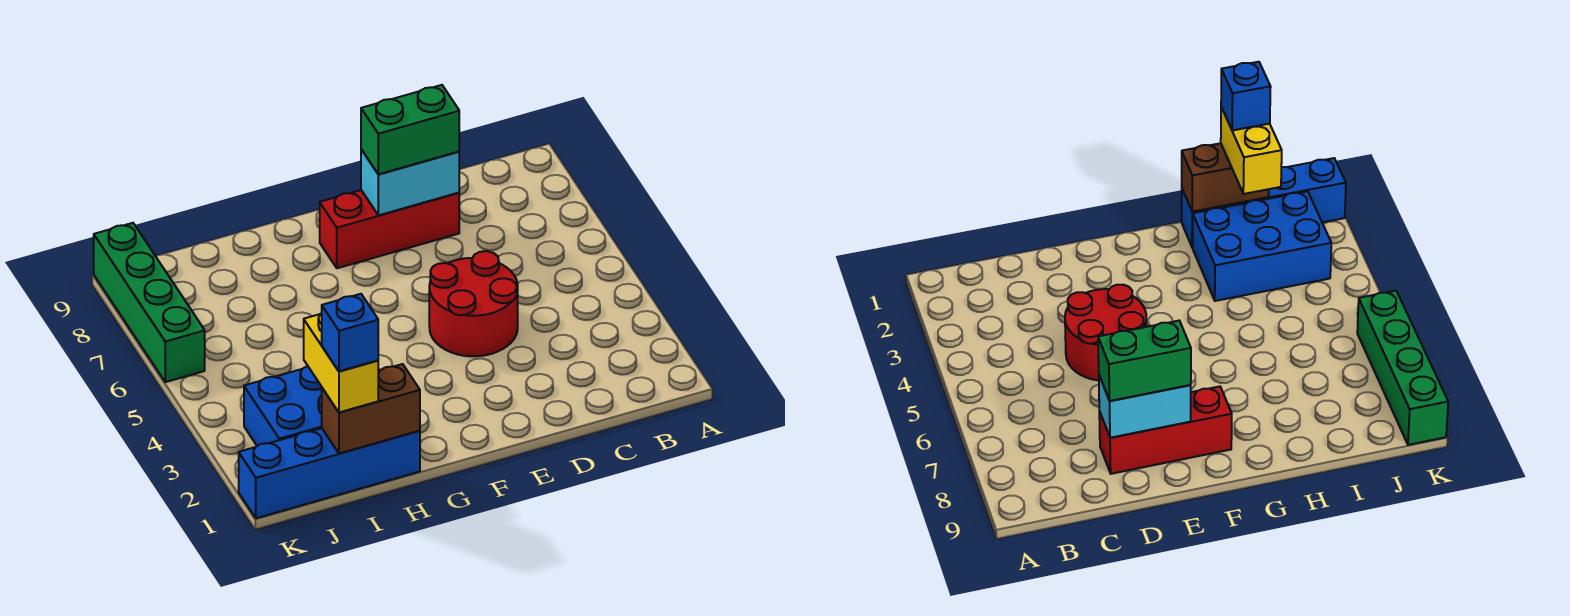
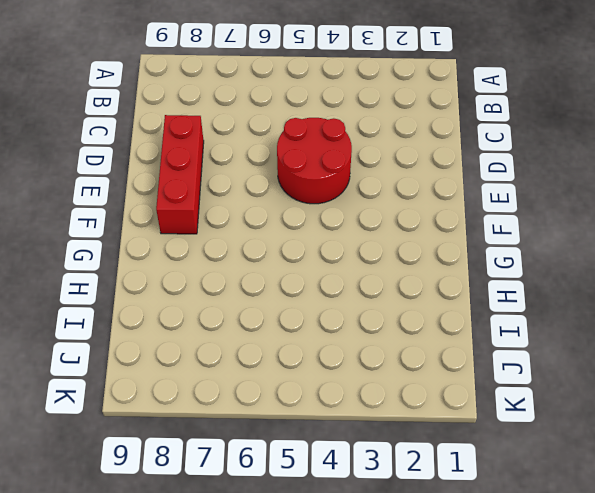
none -> blue 1x4 brick [239,428,420,518]
none -> blue 2x3 brick [244,366,380,446]

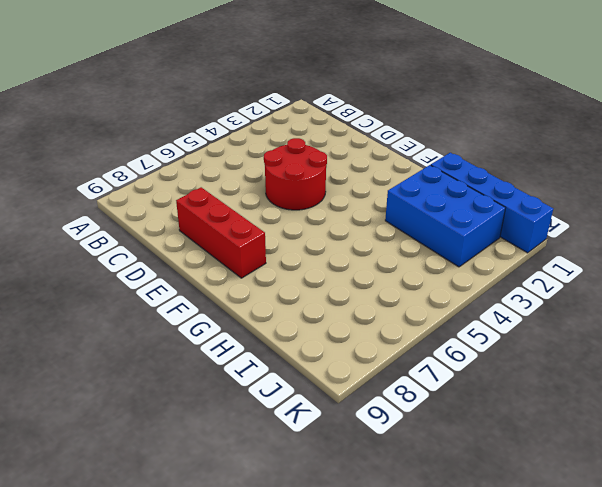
none -> green 1x4 brick [94,223,205,382]
none -> cyan 1x2 brick [361,149,459,215]

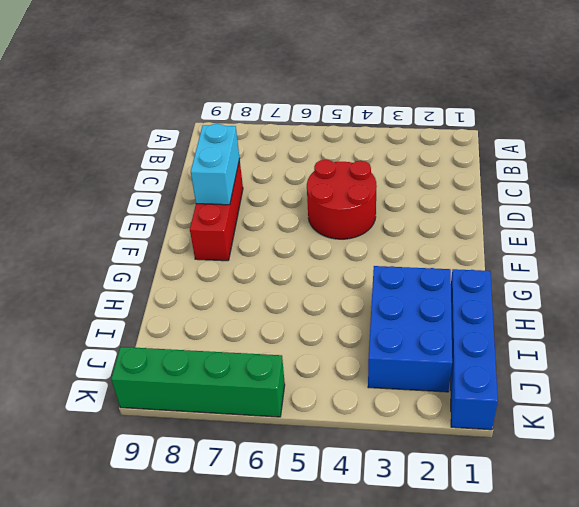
none -> brown 1x2 brick [322,364,420,453]
none -> green 1x2 brick [361,85,459,174]

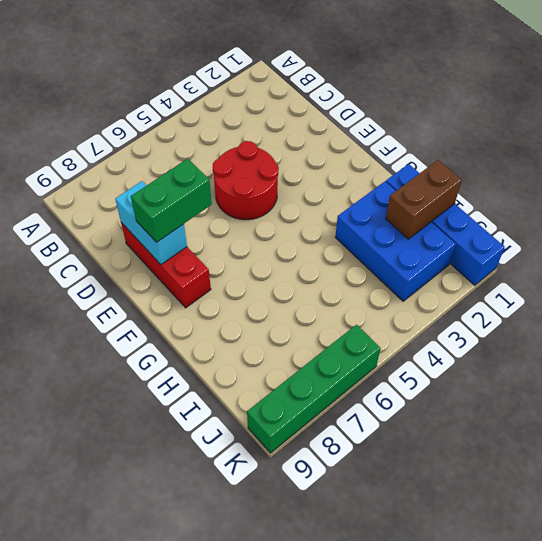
green 1x2 brick [131,159,212,242] -> green 1x2 brick turned to [361,85,459,174]
brown 1x2 brick [386,160,462,239] -> brown 1x2 brick turned to [322,364,420,453]
none -> yellow 1x2 brick [304,313,378,413]
none -> blue 1x1 brick [322,294,378,371]

